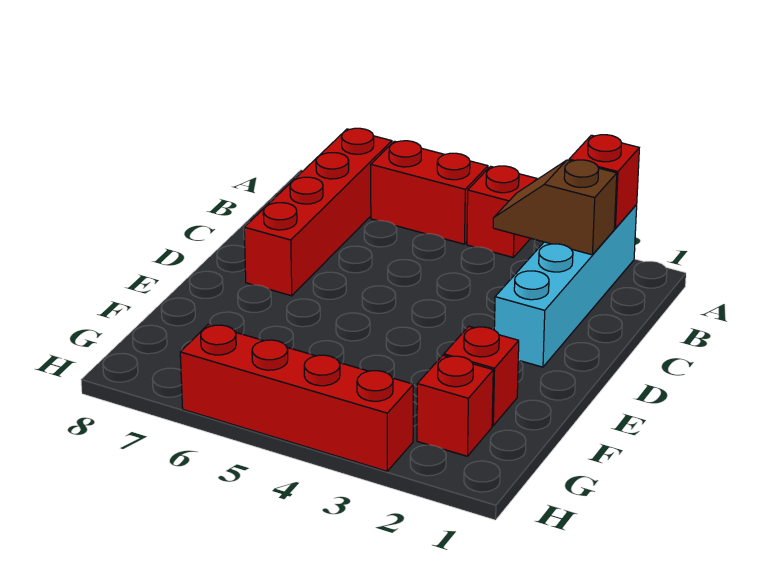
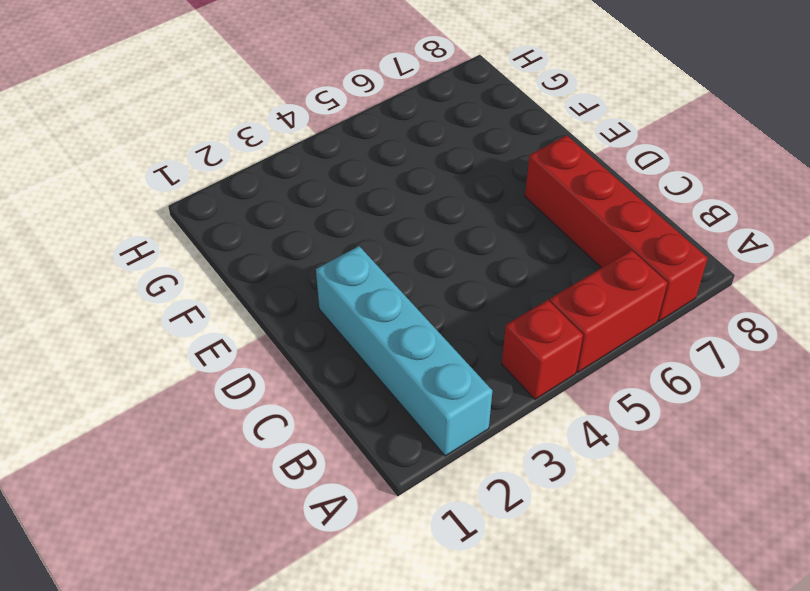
none -> red 1x1 brick [444,326,519,426]
none -> red 1x1 brick [417,355,493,456]

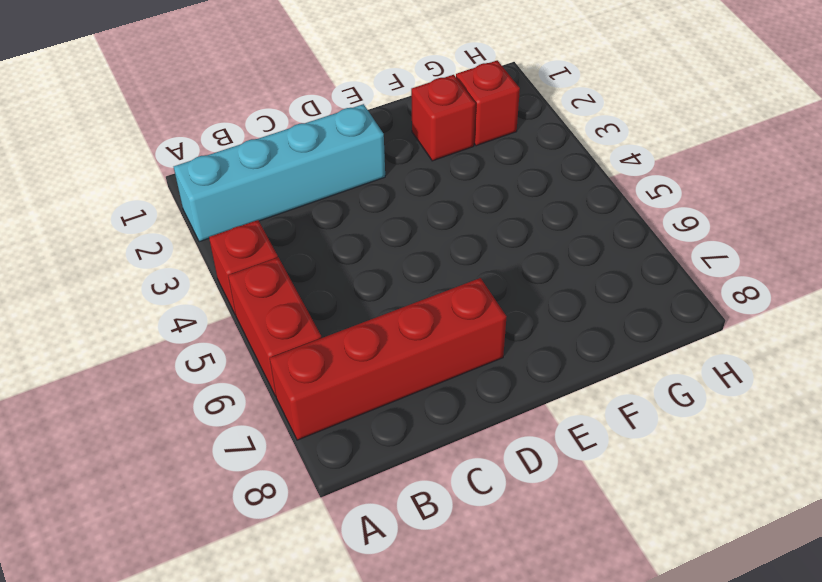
none -> red 1x4 brick [180,324,413,471]
none -> red 1x1 brick [569,135,639,228]

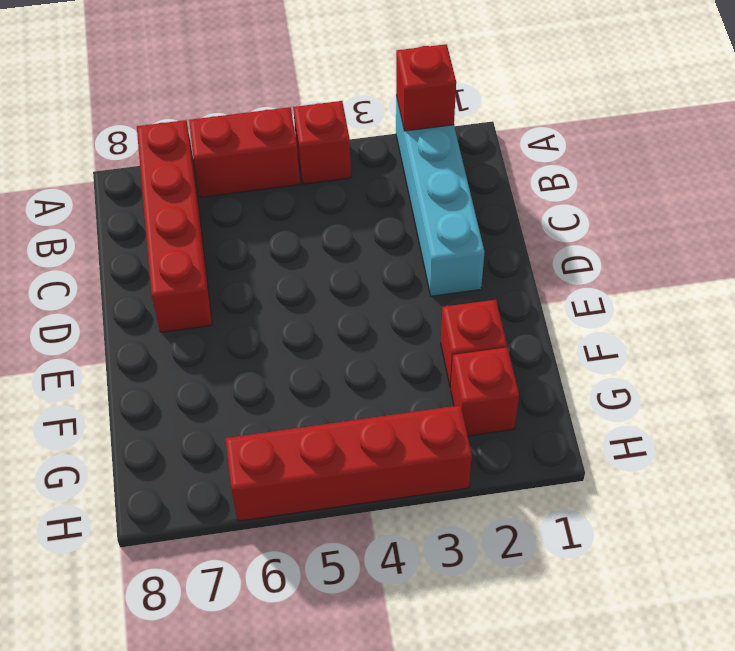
none -> brown 1x2 slope [493,160,617,255]

